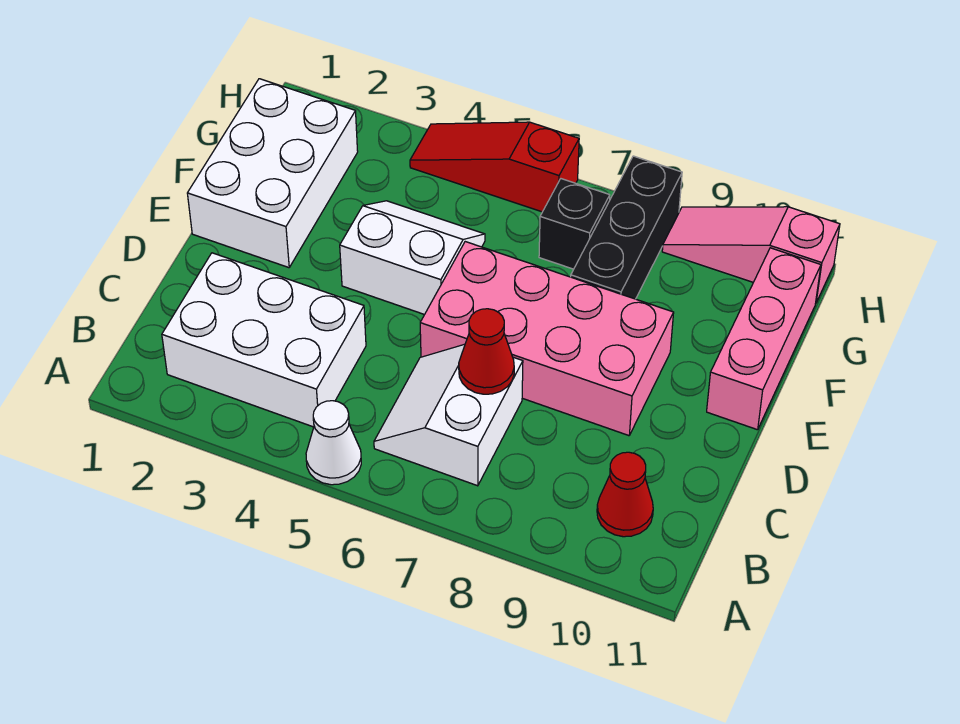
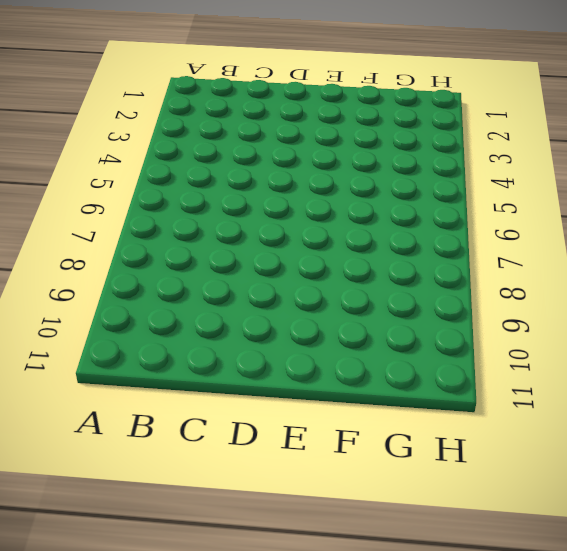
none -> white 1x1 cone [306,401,361,485]
none -> white 2x3 brick [162,253,366,427]
none -> white 2x2 slope [374,344,523,486]

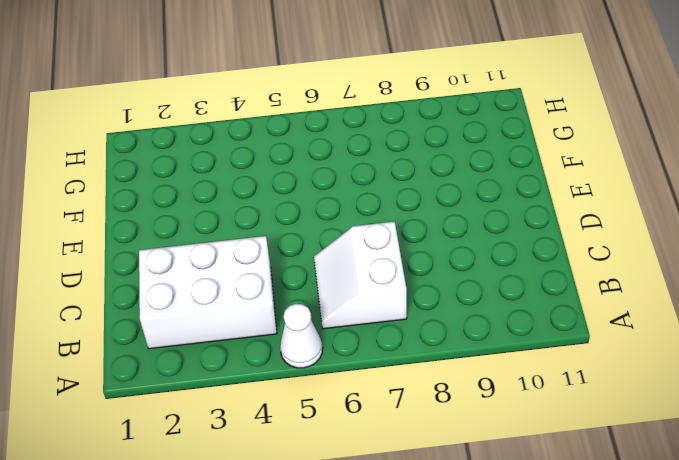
none -> red 1x1 cone [597,452,653,537]
none -> pink 2x4 brick [420,242,674,436]
none -> white 2x3 brick [187,79,358,268]

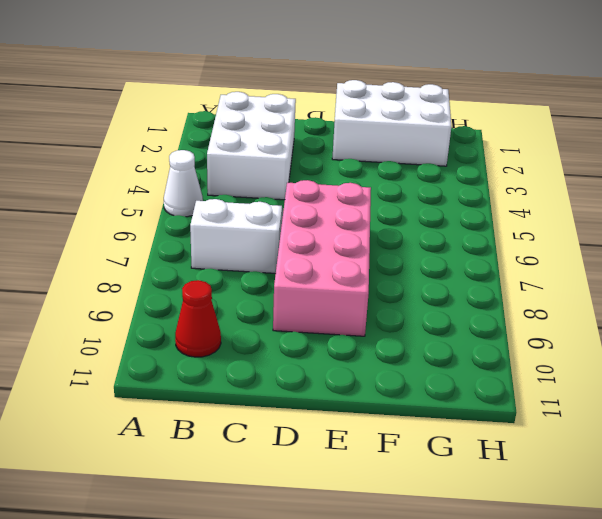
none -> white 2x2 slope [340,201,485,315]
none -> pink 1x3 brick [707,248,821,430]
none -> black 1x3 brick [571,156,682,299]

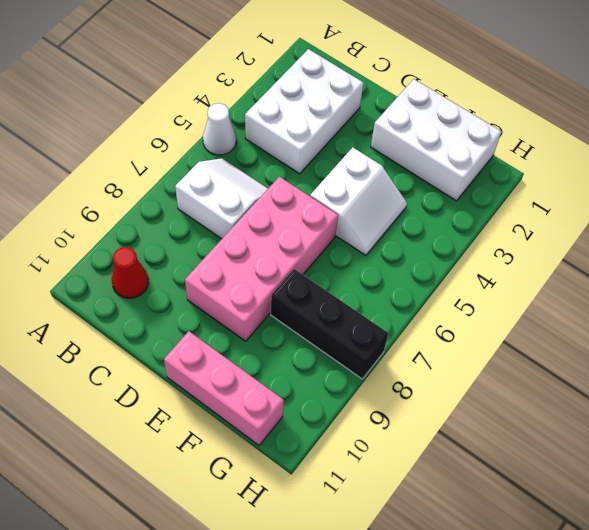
none -> black 1x1 brick [539,179,610,269]
none -> red 1x3 slope [410,122,579,212]
none -> pink 1x3 slope [662,207,840,302]

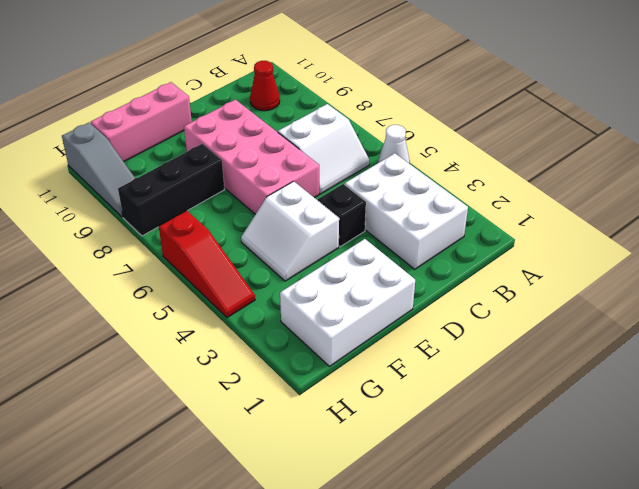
black 1x1 brick [318,184,366,247] -> black 1x1 brick moved to [539,179,610,269]
grey 1x3 slope [62,123,135,217] -> pink 1x3 slope [662,207,840,302]
none -> red 1x1 cone [459,309,514,394]

